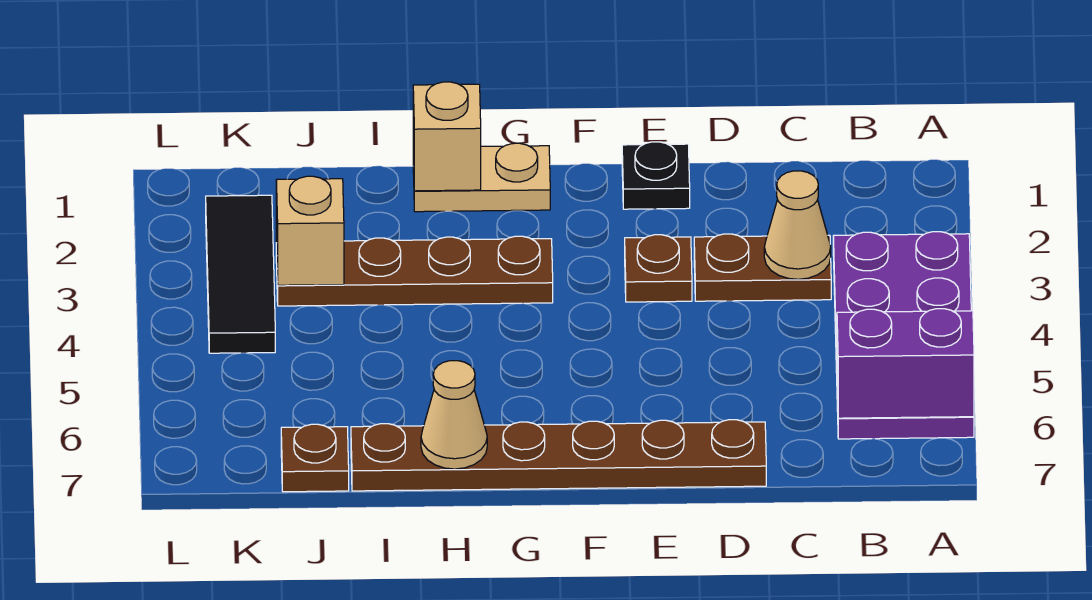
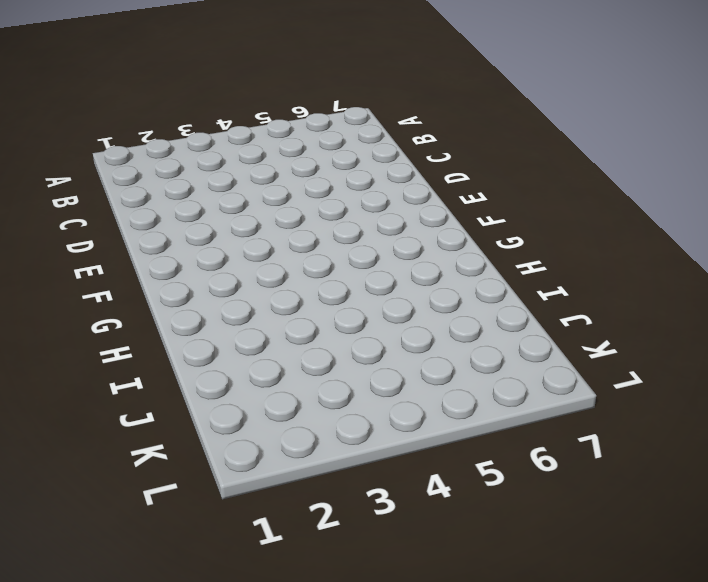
none -> purple 2x4 plate [833,232,974,439]
none -> brown 1x2 plate [694,234,831,301]
none -> brown 1x6 plate [351,420,766,491]

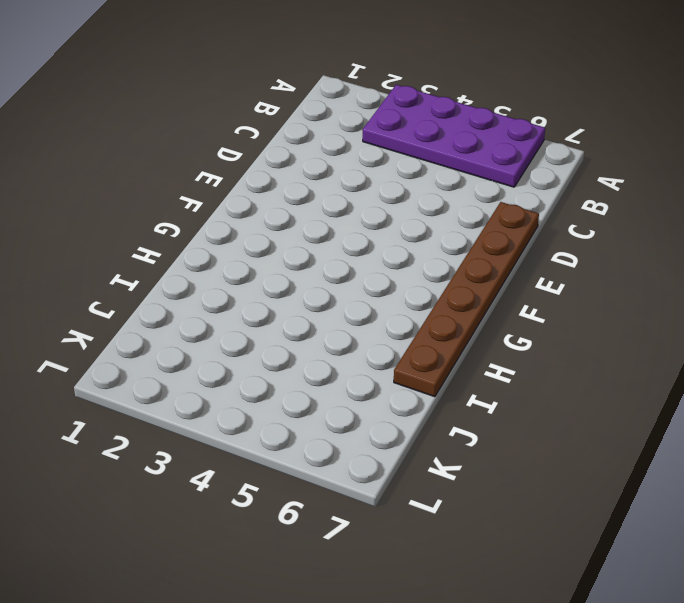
none -> brown 1x2 plate [694,234,831,301]
none -> black 1x1 plate [622,142,690,209]
none -> brown 1x1 plate [625,235,692,302]

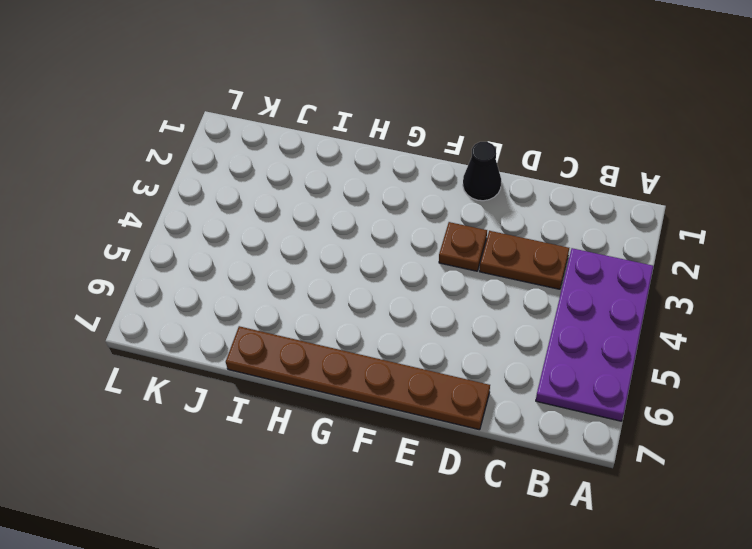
black 1x1 cone [463,142,501,201] -> black 1x1 plate [622,142,690,209]
none -> tan 1x2 plate [413,143,550,212]
none -> brown 1x4 plate [276,236,553,306]
none -> brown 1x1 plate [281,424,349,492]

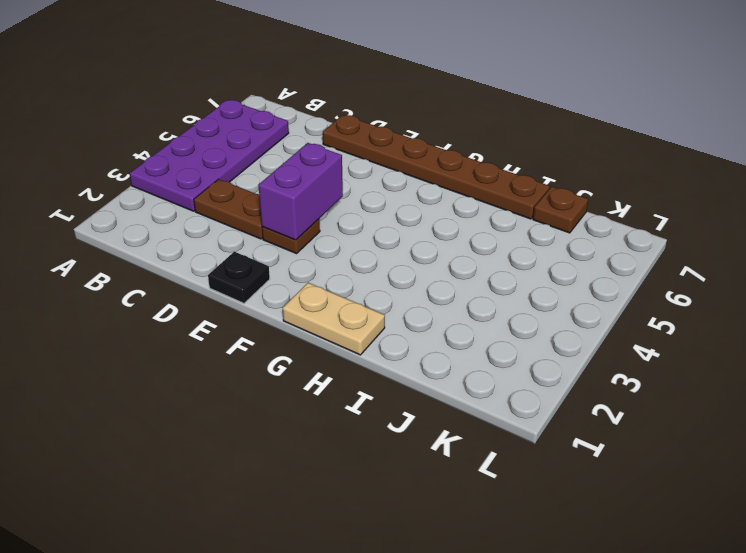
purple 1x2 brick [259,143,343,240] -> purple 1x2 brick turned to [837,309,974,418]
none -> brown 1x4 plate [276,236,553,306]
none -> black 1x3 tile [206,195,275,353]
none -> tan 1x1 cone [764,171,831,279]

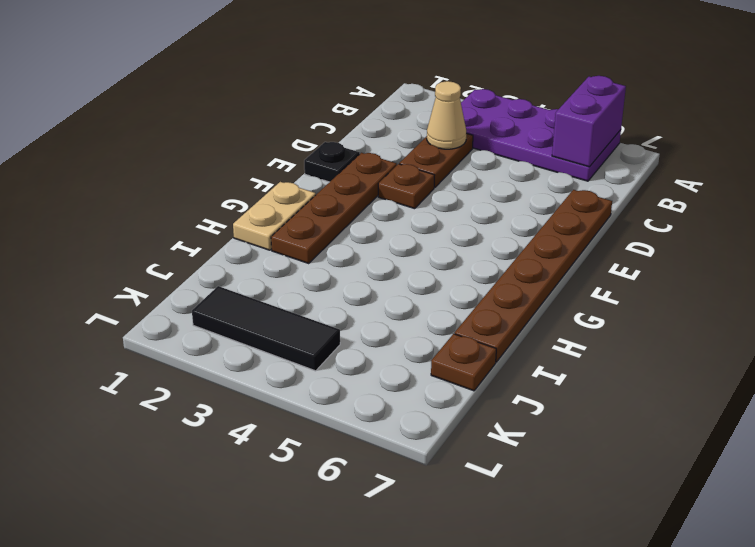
brown 1x4 plate [271,153,397,263] -> brown 1x4 plate moved to [276,236,553,306]
none -> tan 1x1 brick [413,82,481,191]
none -> tan 1x1 cone [421,361,487,469]
none -> tan 1x1 brick [276,176,344,285]

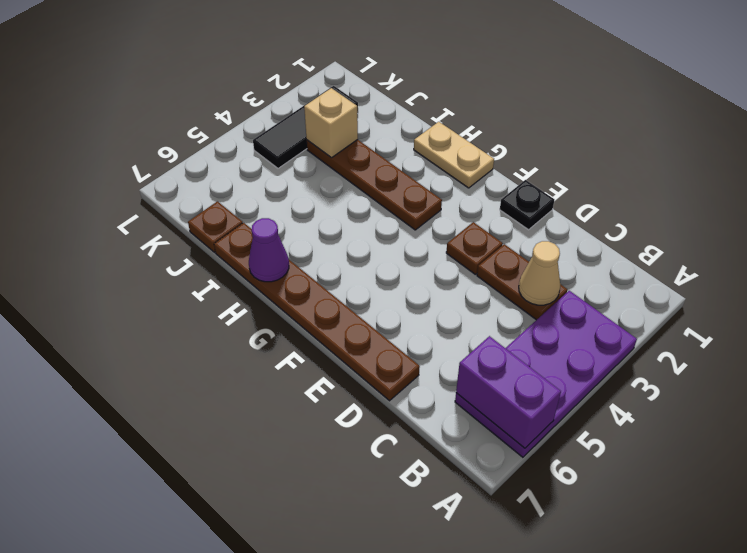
purple 1x1 cone [249,218,289,282] -> tan 1x1 cone [421,361,487,469]
none -> tan 1x1 brick [413,82,481,191]

